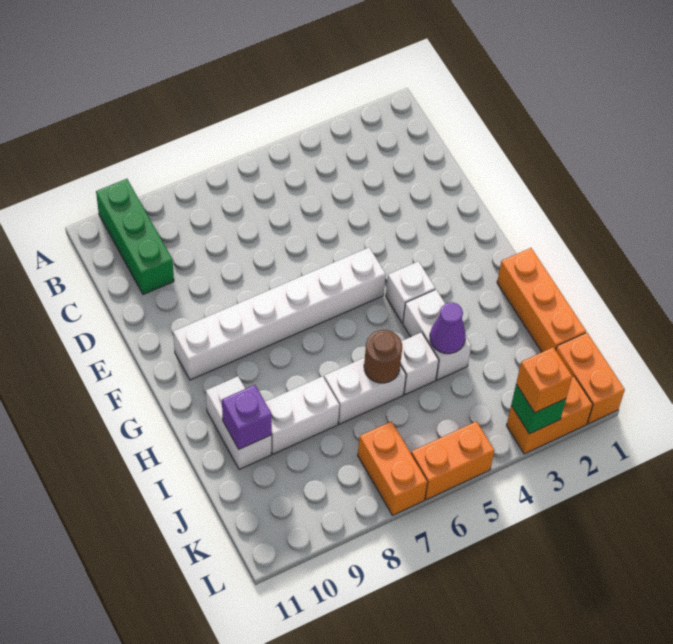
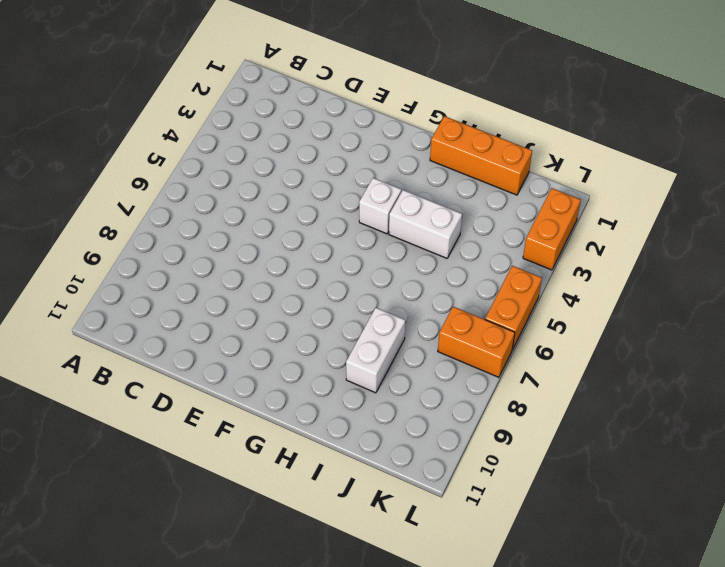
none -> green 1x3 brick [96,179,174,295]
none -> white 1x6 brick [173,248,386,380]
none -> white 1x2 brick [206,376,271,470]

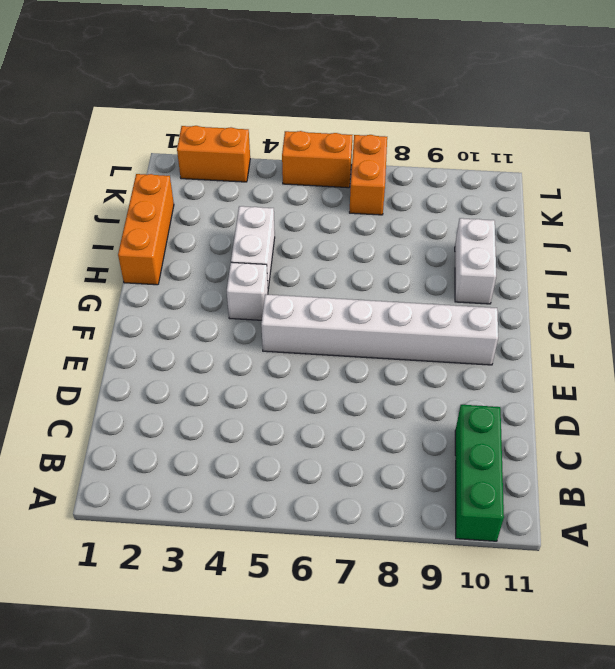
none -> white 1x1 brick [400,332,439,395]
none -> white 1x2 brick [324,358,406,424]
none -> white 1x2 brick [265,376,339,454]

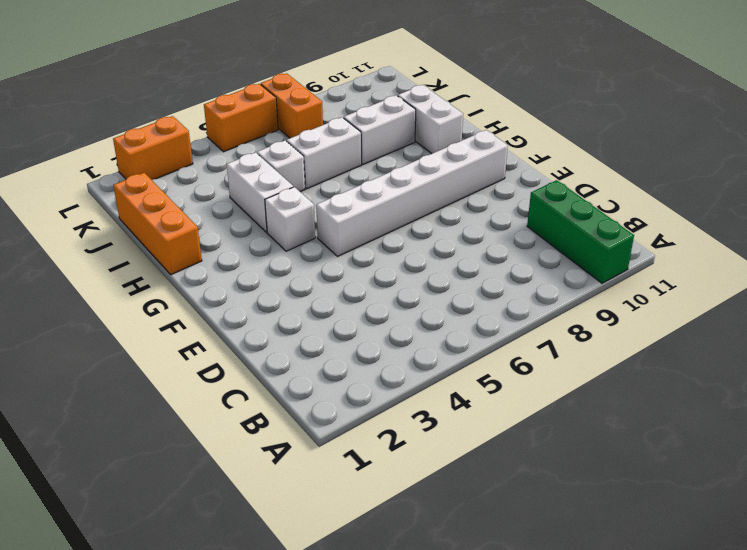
none -> orange 1x2 brick [556,333,625,424]
none -> purple 1x1 cone [430,302,466,354]
none -> brown 1x1 round brick [364,330,402,383]

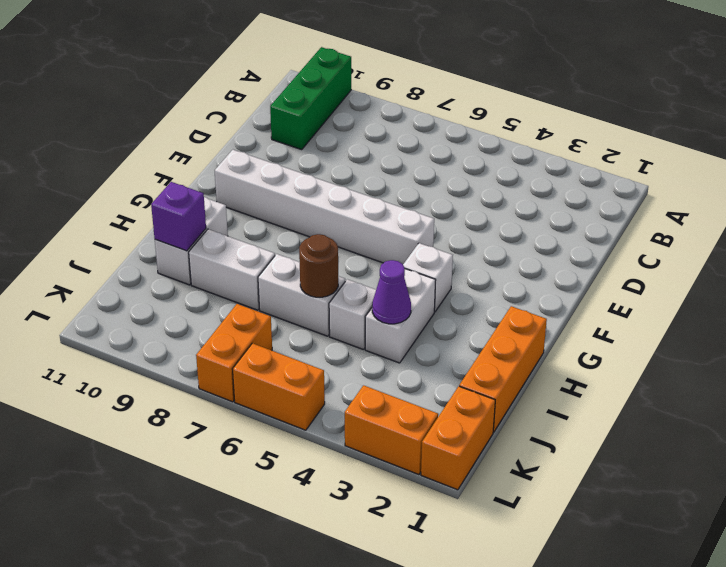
none -> green 1x1 brick [511,384,566,434]
none -> orange 1x1 brick [516,347,572,413]

